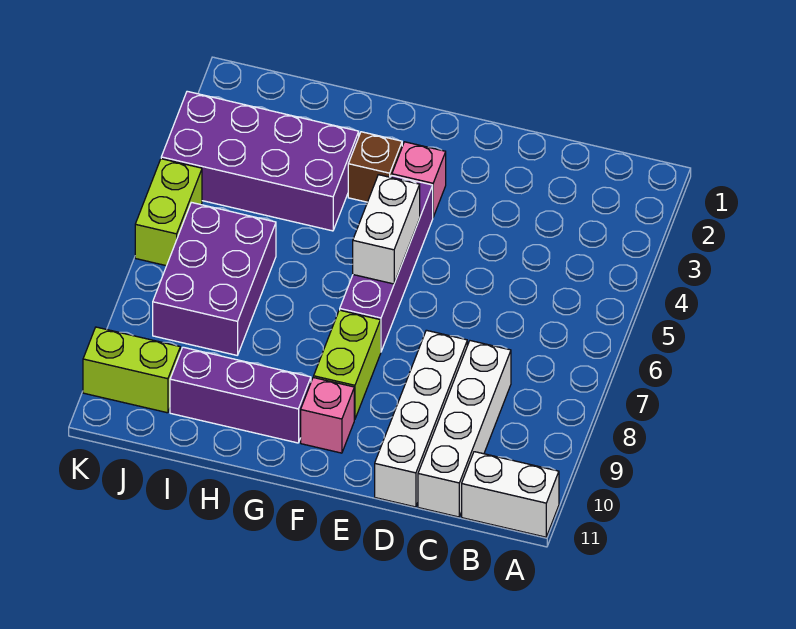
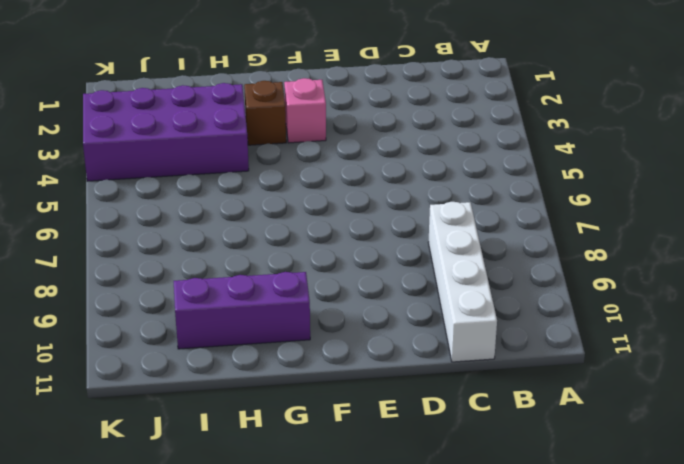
none -> white 1x2 brick [462,452,559,537]
none -> white 1x4 brick [375,330,467,507]
none -> purple 1x4 brick [340,176,433,351]

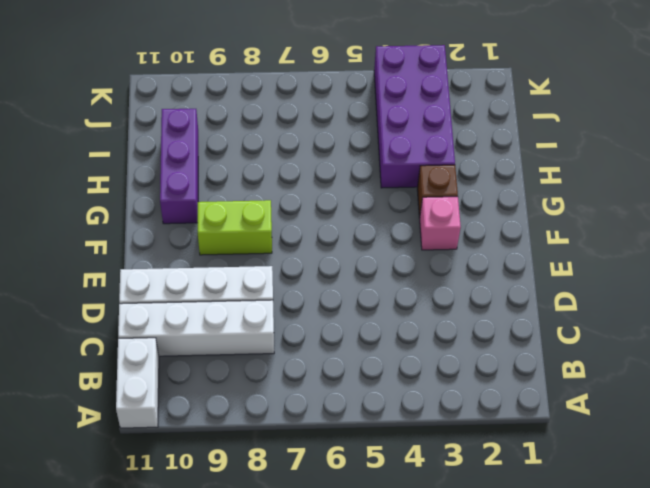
none -> purple 1x4 brick [340,176,433,351]
none -> pink 1x1 brick [301,377,354,453]
none -> purple 2x3 brick [153,202,276,355]

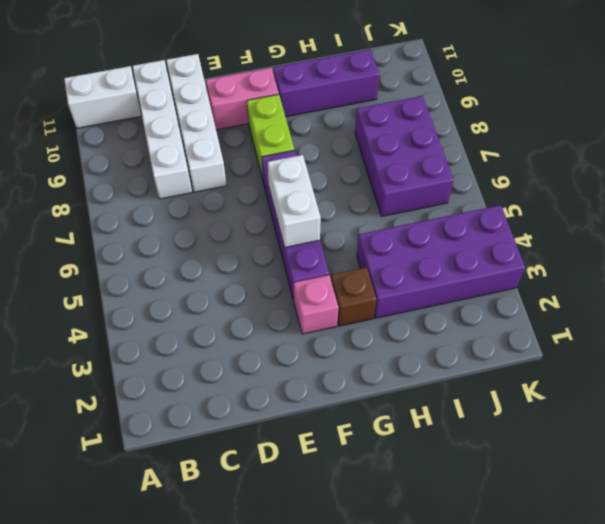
pink 1x2 brick [206,68,279,130] -> pink 1x1 brick [301,377,354,453]
none -> lime 1x2 brick [83,327,180,413]
none -> lime 1x2 brick [135,159,202,266]

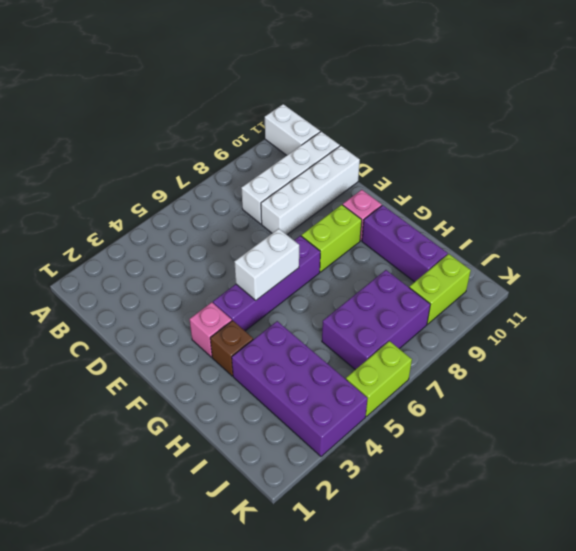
lime 1x2 brick [409,254,471,324] -> lime 1x2 brick turned to [83,327,180,413]

